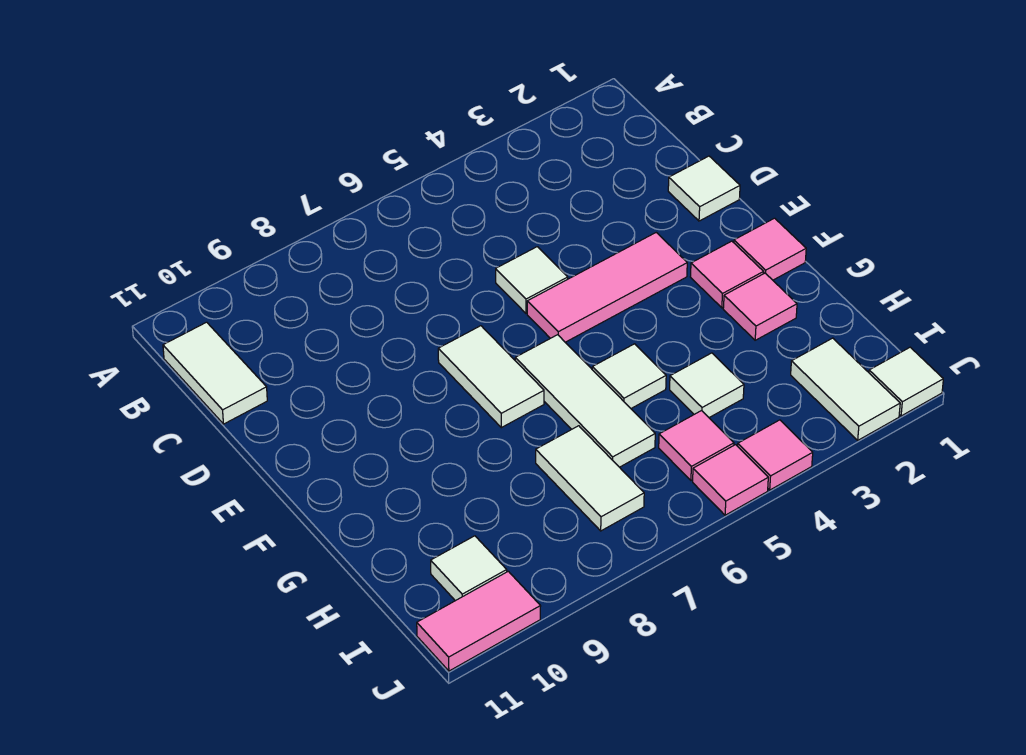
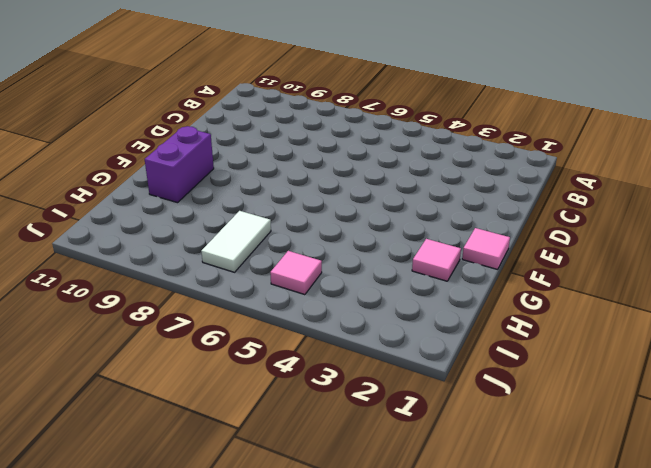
purple 1x2 brick [145,126,214,203] -> none
none -> white 1x2 tile [163,322,267,424]
none -> white 1x1 tile [668,156,740,221]
none -> white 1x1 tile [496,247,568,313]

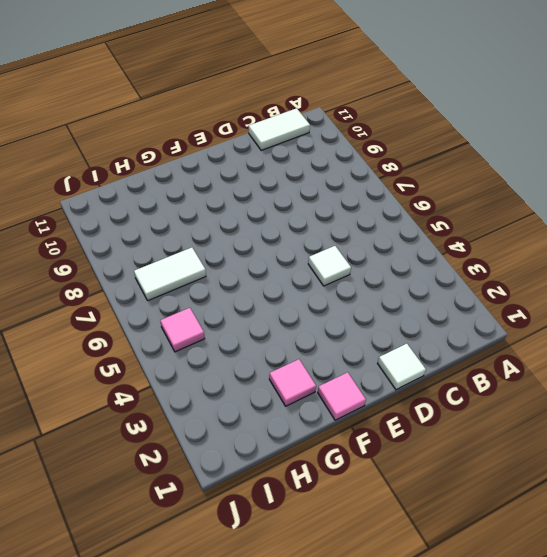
none -> pink 1x3 tile [527,233,687,342]
none -> white 1x2 tile [438,326,544,428]
none -> pink 1x1 tile [690,241,763,308]

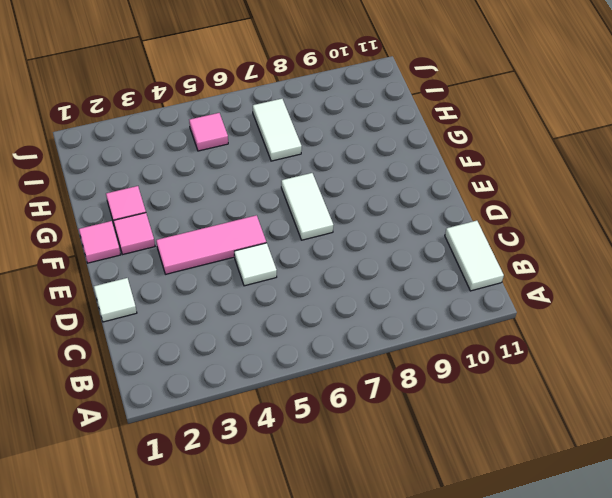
none -> white 1x3 tile [515,335,655,467]
none -> white 1x1 tile [592,344,666,408]
none -> white 1x1 tile [670,353,744,418]

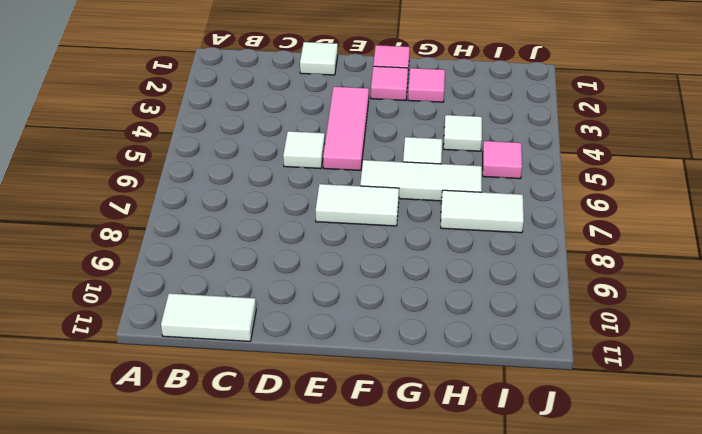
none -> white 1x2 tile [791,338,900,440]
none -> white 1x1 tile [431,536,507,601]
none -> white 1x1 tile [869,347,943,416]

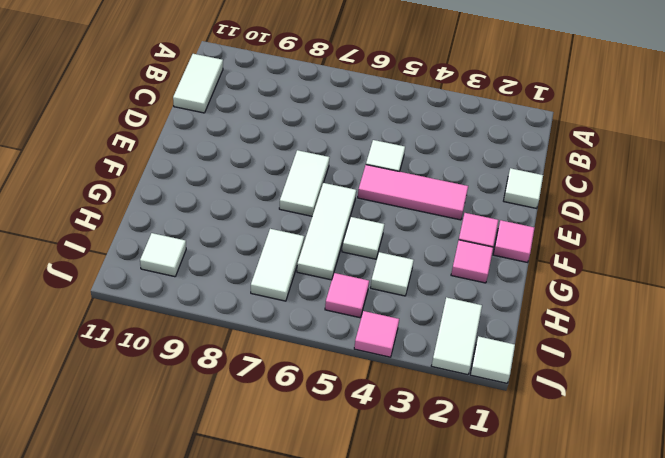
none -> pink 1x1 tile [693,445,768,515]
none -> pink 1x2 tile [417,571,541,671]

